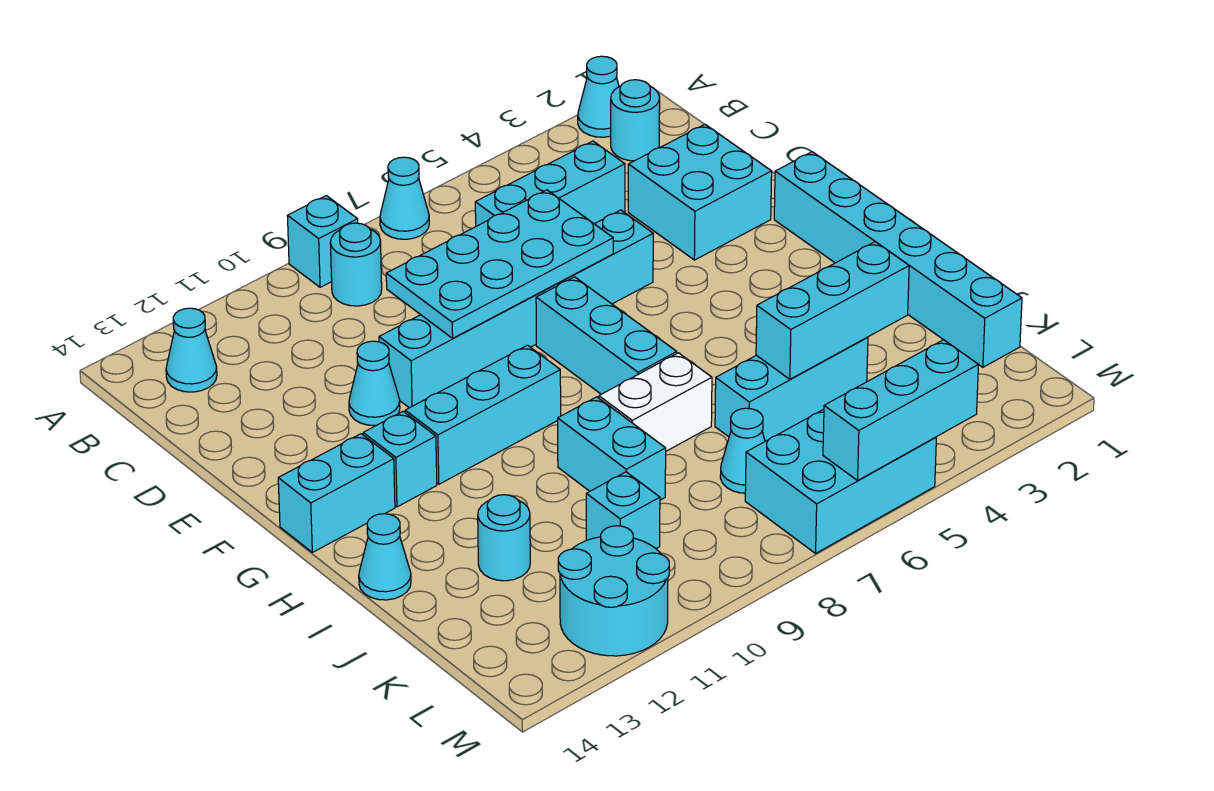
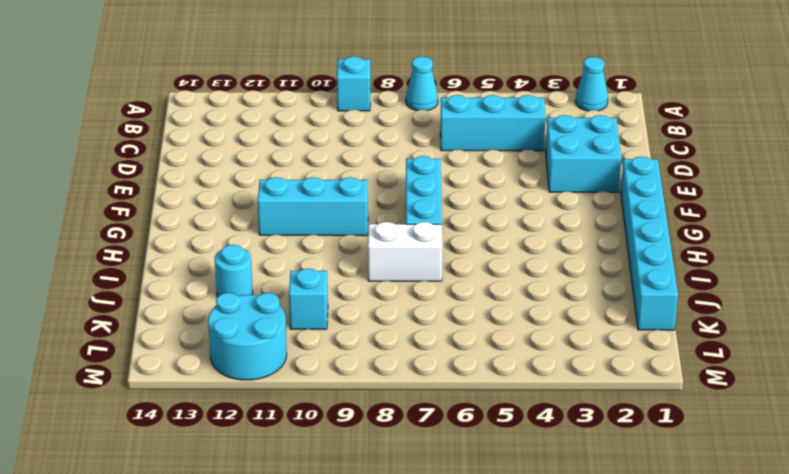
none -> cyan 1x1 round brick [611,80,660,161]
none -> cyan 1x1 round brick [330,223,382,306]
none -> cyan 1x1 cone [166,308,217,392]

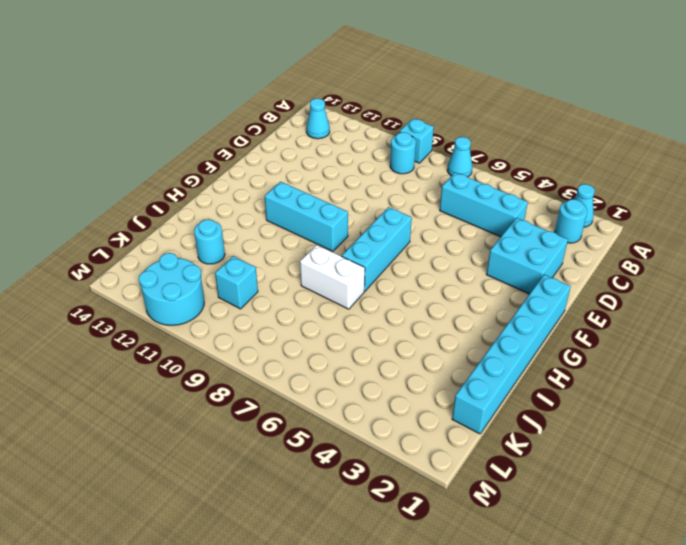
none -> cyan 1x6 brick [379,210,653,408]
none -> cyan 1x1 cone [349,341,400,426]
none -> cyan 1x1 brick [363,411,437,507]

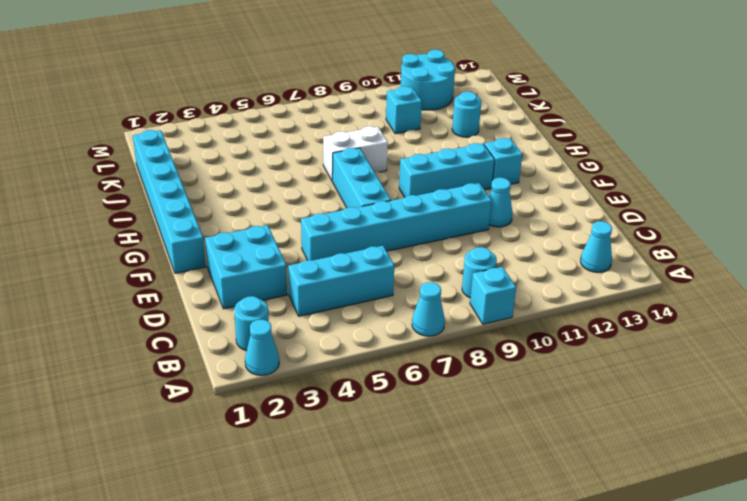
none -> cyan 1x2 brick [278,434,395,552]
none -> cyan 1x2 brick [558,397,666,500]
none -> cyan 1x1 cone [359,514,411,600]

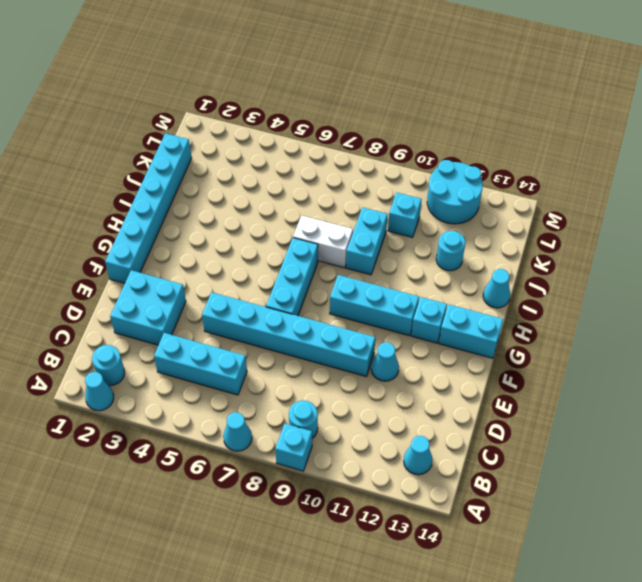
none -> cyan 1x3 brick [715,337,868,441]
none -> cyan 1x1 cone [720,408,765,493]
none -> cyan 2x3 brick [745,409,936,553]

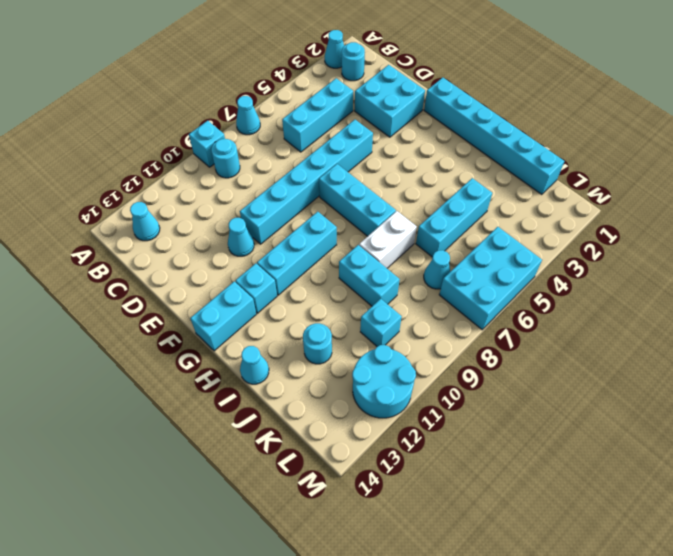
none -> cyan 2x4 plate [386,190,613,338]
none -> cyan 1x3 brick [756,242,909,379]
none -> cyan 1x3 brick [823,340,978,480]

